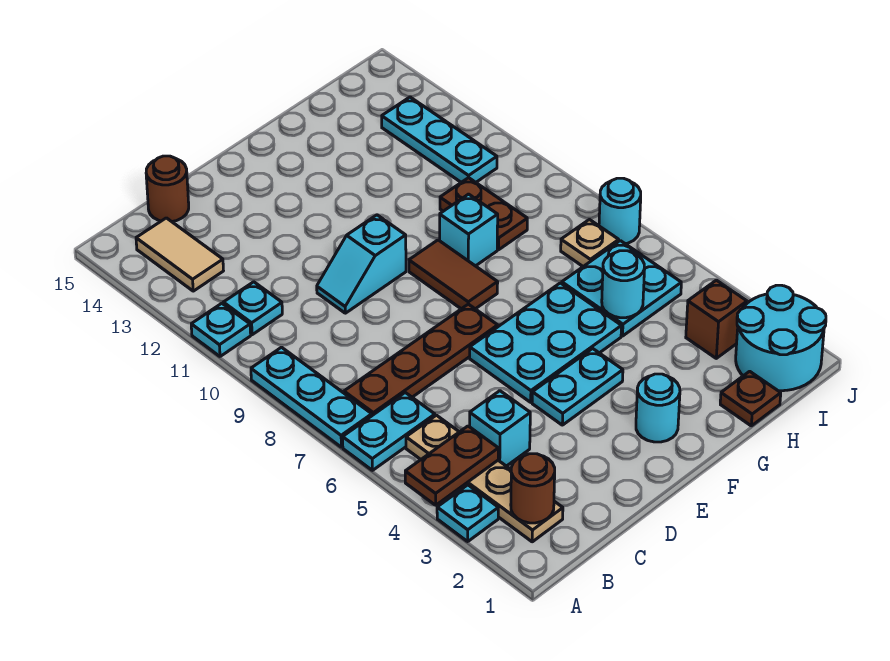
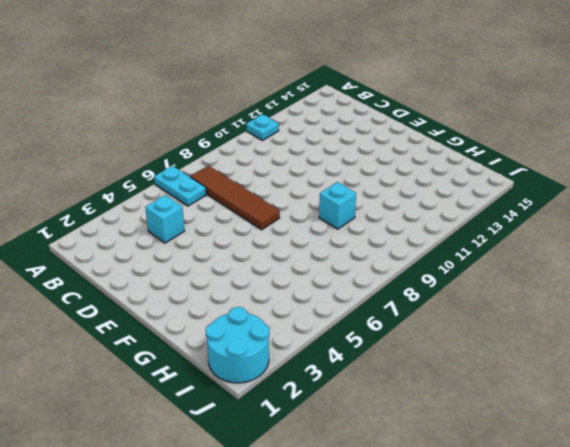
brown 1x4 tile [190,166,280,230] -> brown 1x4 plate [344,304,498,415]
none -> cyan 1x1 plate [437,485,498,541]
none -> cyan 1x3 plate [251,347,372,447]
none -> tan 1x4 plate [406,415,563,542]

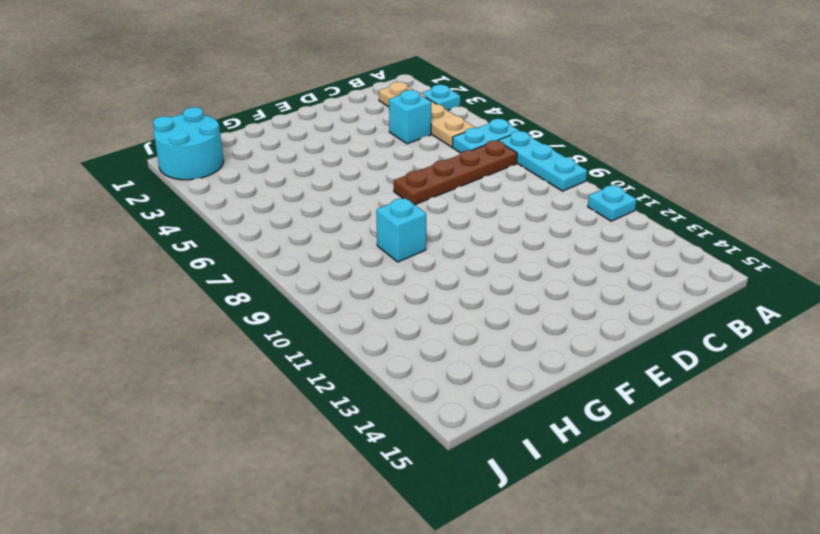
none -> cyan 1x1 plate [223,282,282,335]
none -> tan 1x2 tile [136,218,223,291]
none -> brown 1x1 round brick [146,156,189,222]

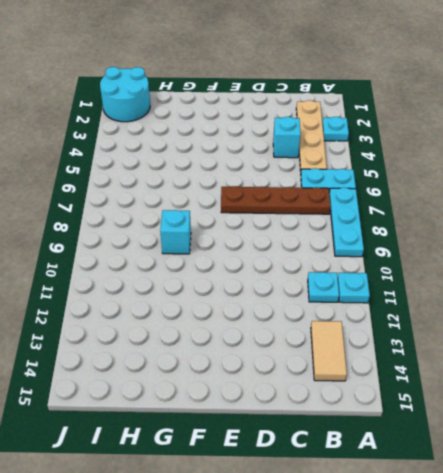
none -> brown 1x1 round brick [146,156,189,222]
none -> cyan 1x2 slope [317,215,406,313]
none -> cyan 1x2 plate [532,348,623,425]

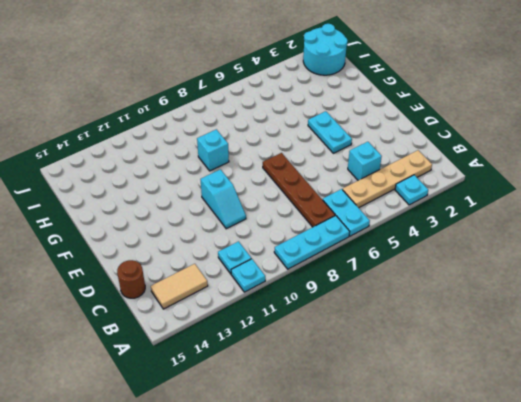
none -> cyan 2x3 plate [470,283,622,402]
none -> cyan 1x1 round brick [636,374,680,442]
none -> brown 1x2 tile [409,240,498,309]

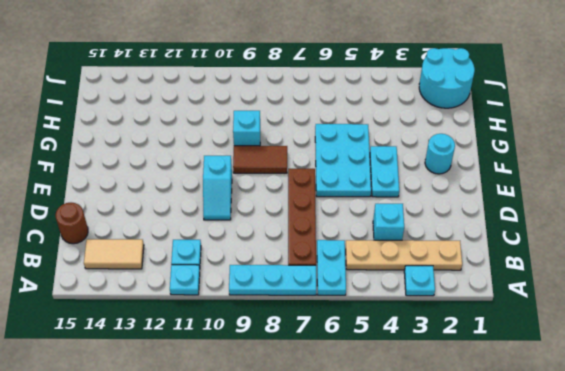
none -> brown 1x1 plate [720,371,781,426]
none -> cyan 2x2 plate [562,241,681,336]
none -> brown 1x2 plate [440,178,527,250]

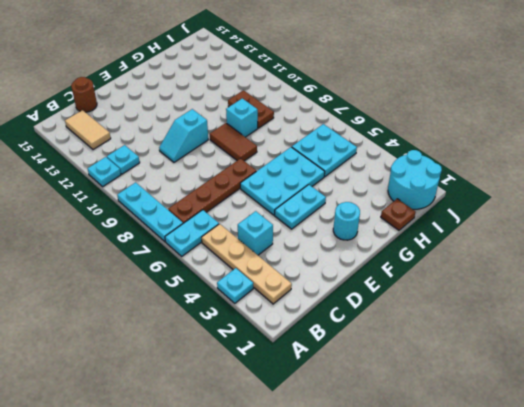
none -> brown 1x1 brick [686,280,747,358]
none -> tan 1x1 plate [561,220,619,266]
none -> cyan 1x3 plate [382,97,497,182]

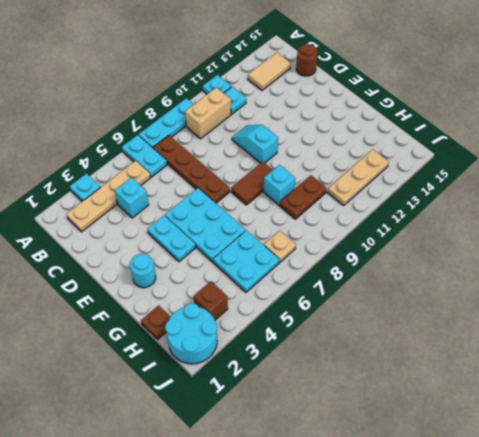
tan 1x2 brick [185,87,231,139] -> none
tan 1x3 plate [328,150,389,205] -> cyan 1x3 plate [382,97,497,182]
none -> cyan 1x1 round brick [599,178,641,244]
none -> brown 1x2 plate [405,426,498,505]
none -> brown 1x1 round brick [511,454,555,523]

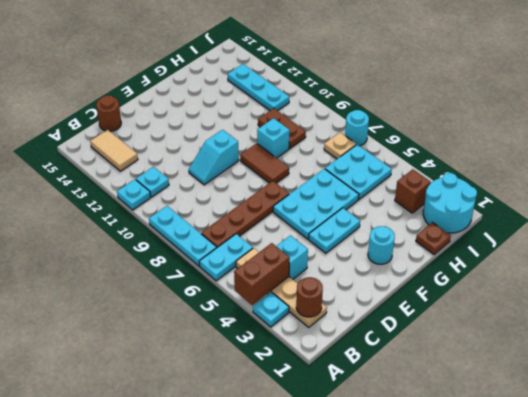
brown 1x2 brick [234,243,290,305] -> brown 1x2 plate [405,426,498,505]
none -> cyan 1x1 round brick [602,251,645,318]

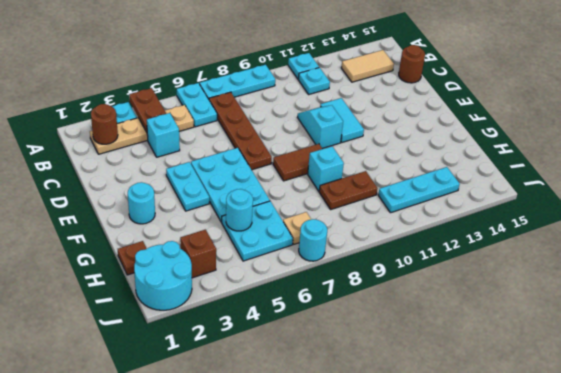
cyan 1x2 tile [320,98,364,142] -> none

